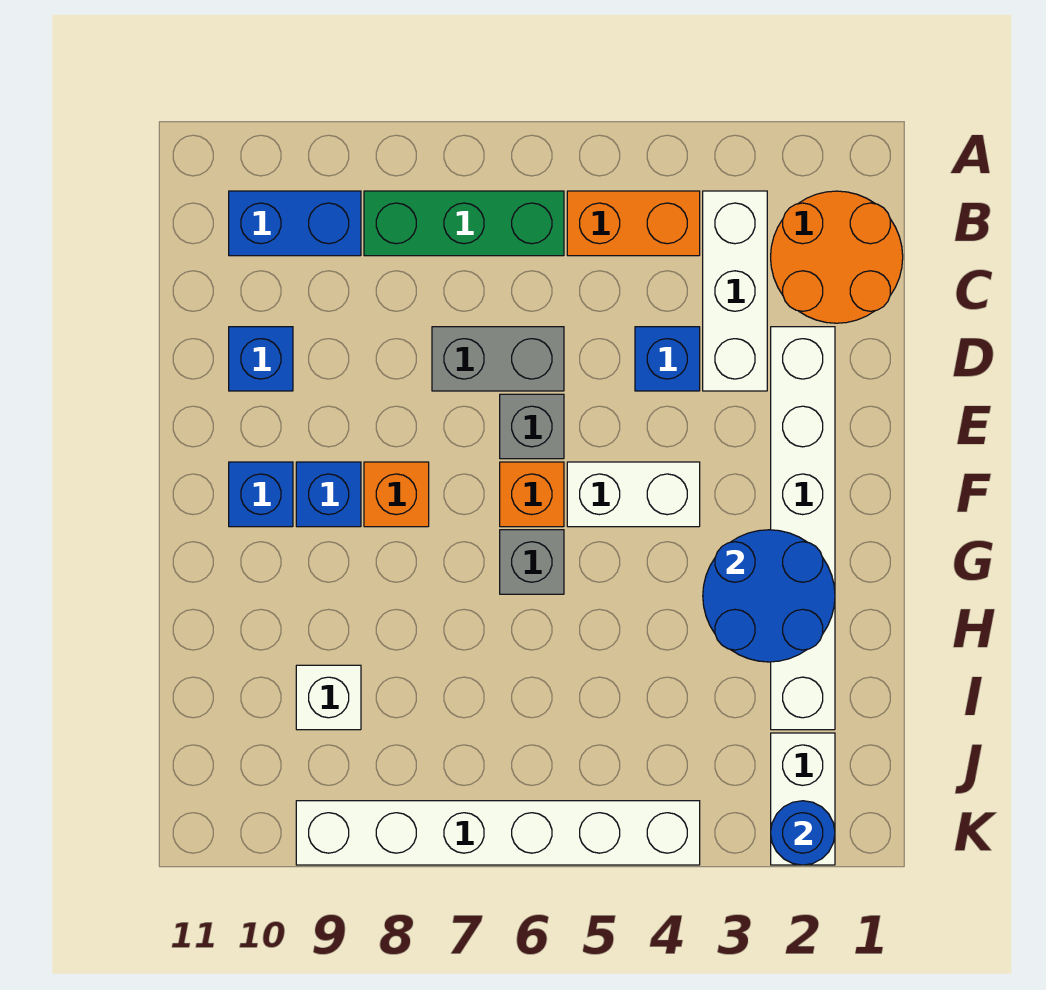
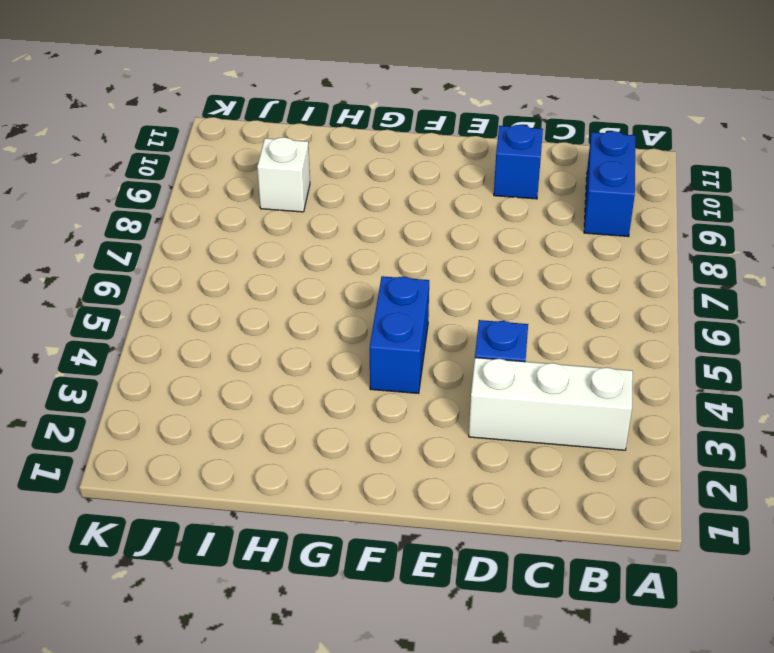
blue 1x2 brick [370,276,429,393] -> white 1x2 brick [567,462,700,527]
none -> orange 2x2 round brick [771,191,903,323]
none -> orange 1x2 brick [567,191,700,256]
none -> green 1x3 brick [364,191,564,256]

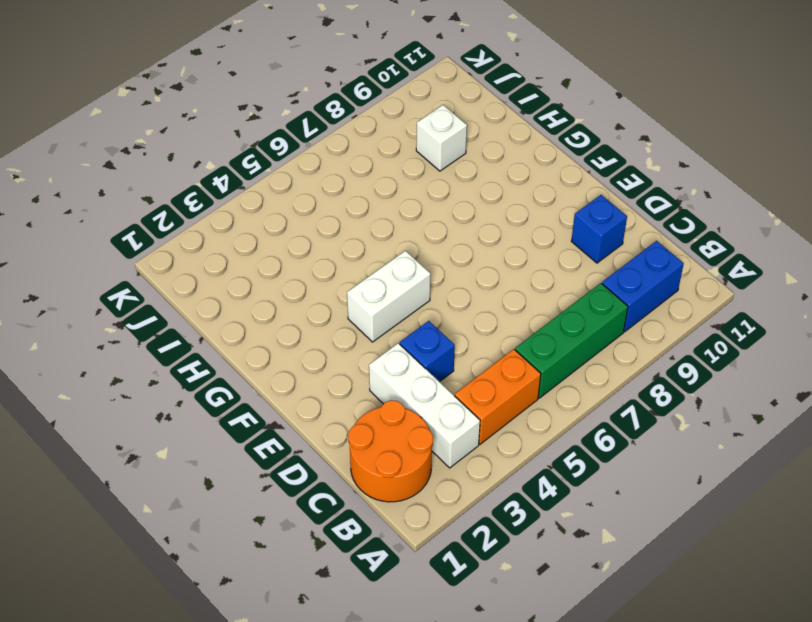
none -> white 1x6 brick [771,327,835,730]
none -> grey 1x2 brick [432,327,564,391]
none -> grey 1x1 brick [500,394,564,459]

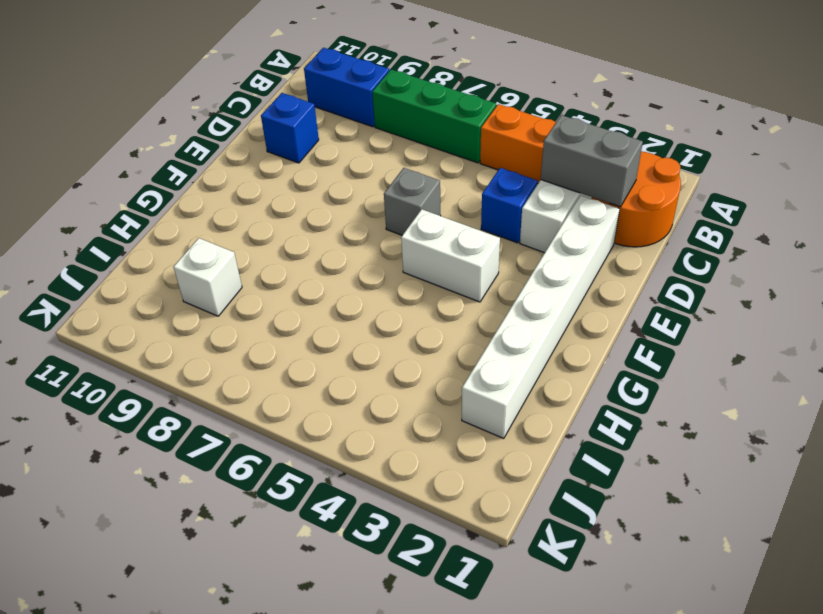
grey 1x2 brick [541,115,643,207] -> grey 1x2 brick moved to [432,327,564,391]
none -> orange 1x1 brick [500,462,564,527]
none -> orange 1x1 brick [364,462,429,527]
none -> blue 1x1 brick [296,462,361,527]

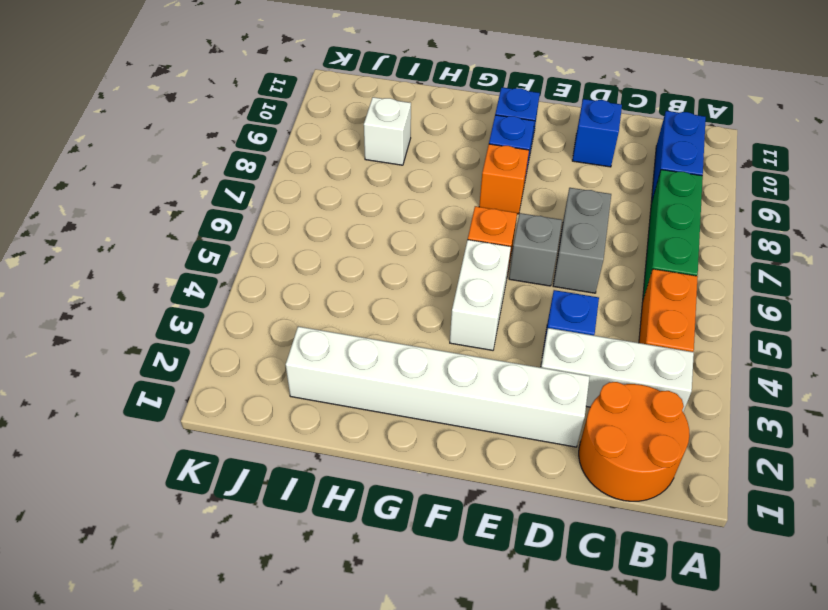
none -> grey 1x1 brick [500,530,564,594]
none -> white 1x2 brick [771,733,835,865]
none -> white 1x6 brick [296,801,700,865]

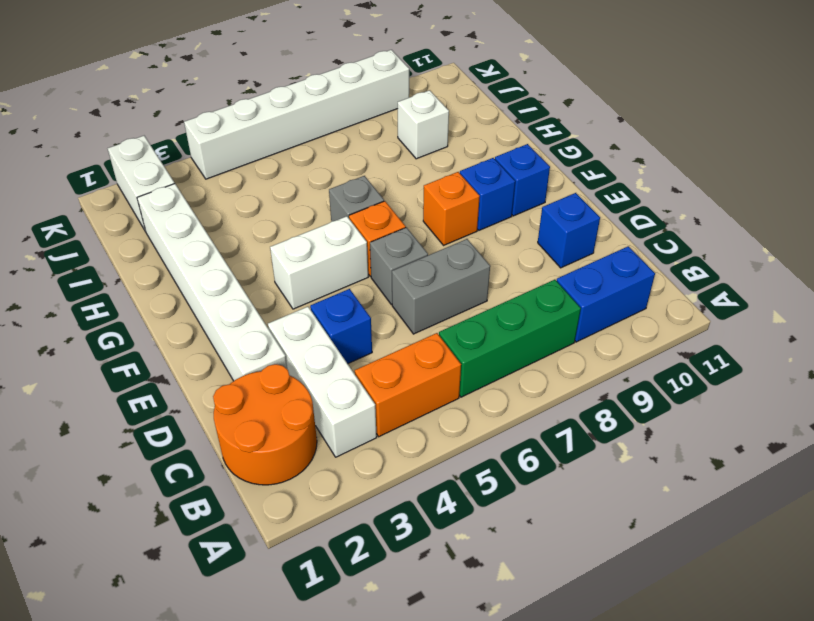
none -> blue 2x2 round brick [703,530,835,662]
none -> blue 1x1 round brick [771,801,835,865]

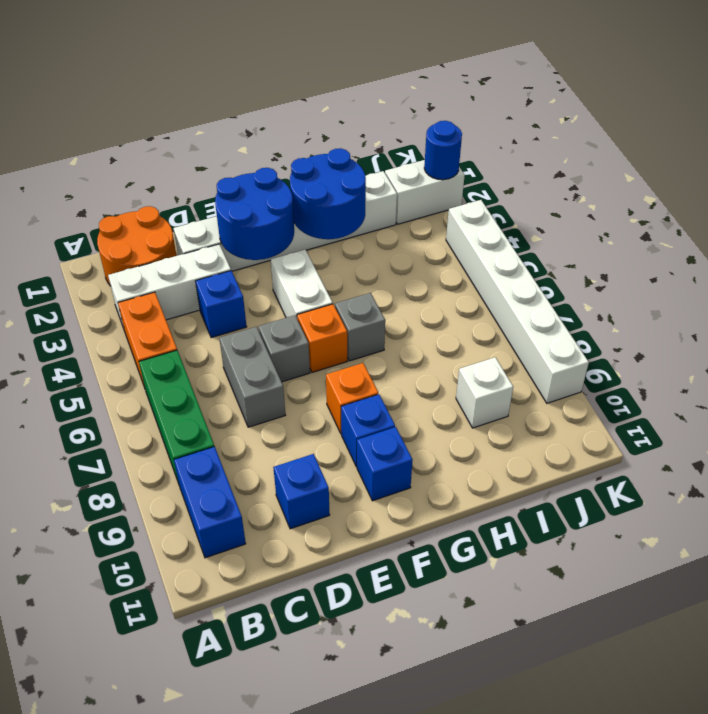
blue 2x2 round brick [215,168,294,260] -> none

